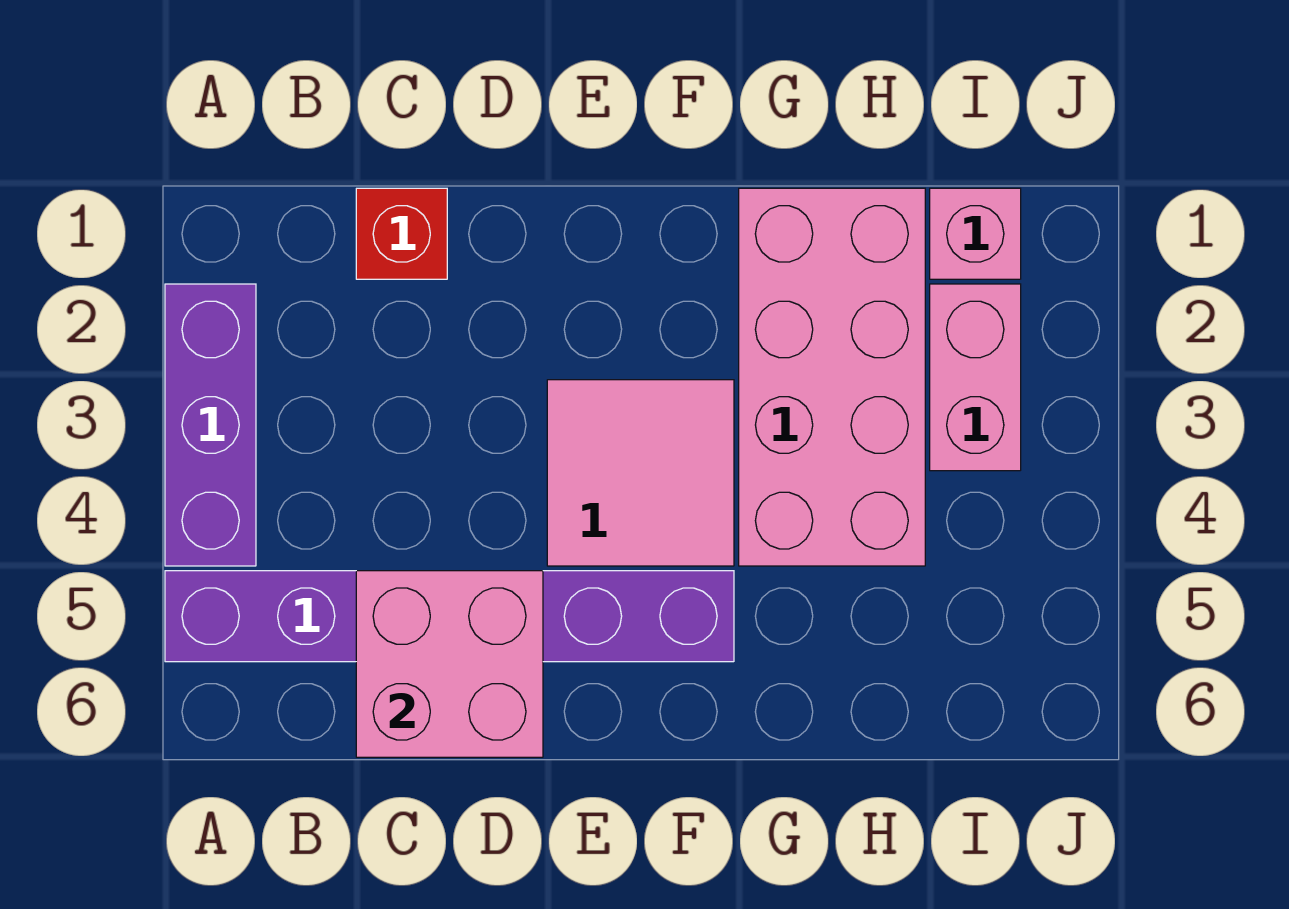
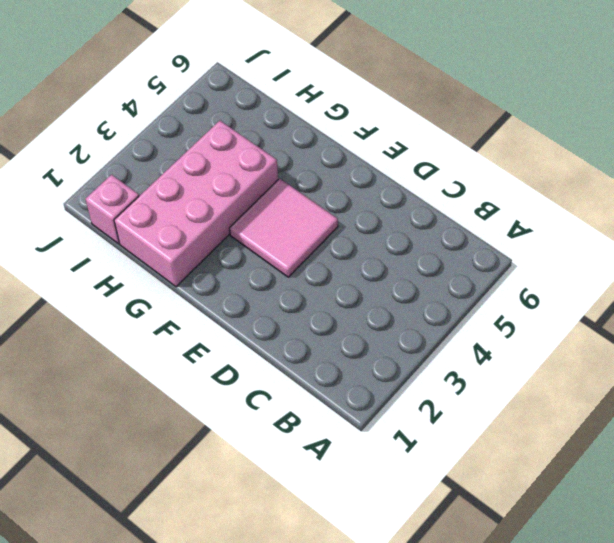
none -> purple 1x3 brick [165,284,256,566]
none -> purple 1x6 brick [165,571,734,662]

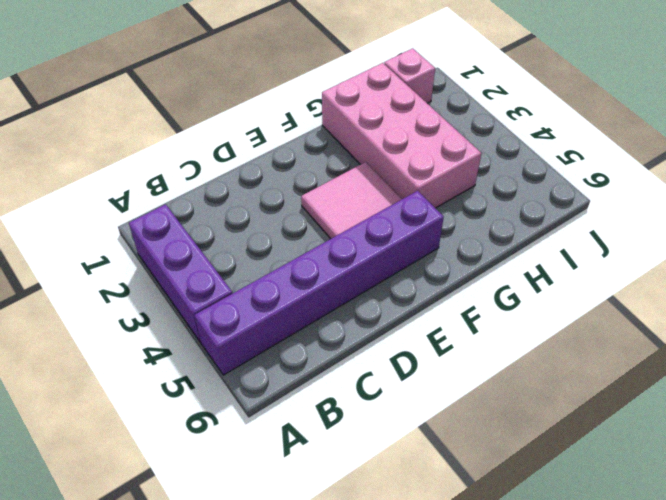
none -> red 1x1 brick [356,188,447,279]
none -> pink 1x2 brick [930,284,1021,471]

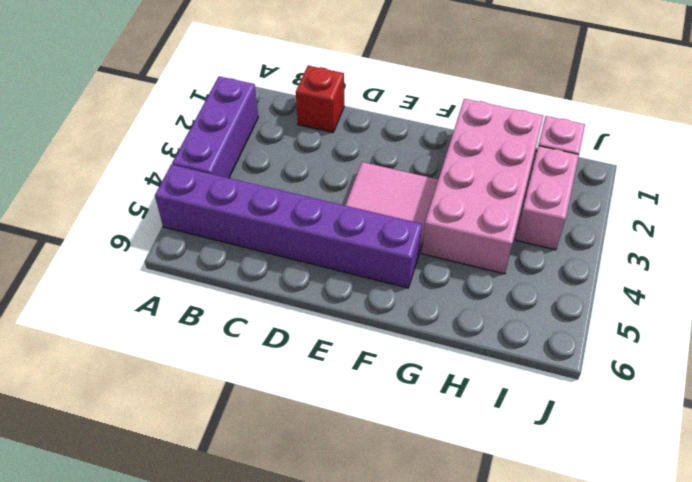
none -> pink 2x2 brick [356,571,543,757]

